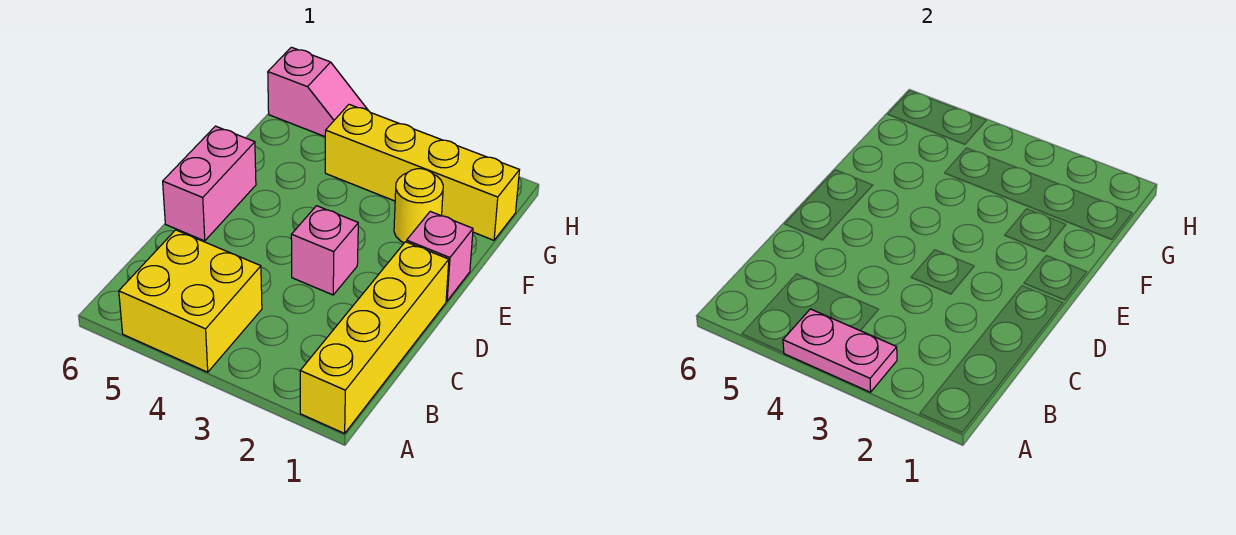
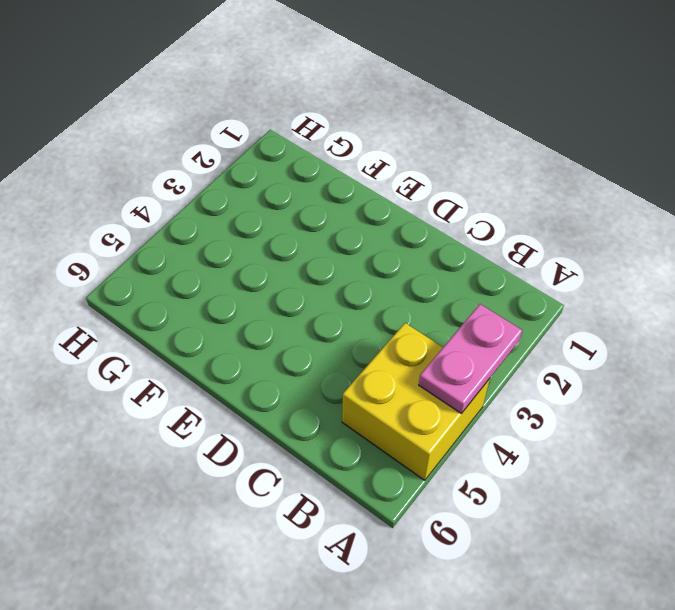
none -> yellow 1x4 brick [300,242,449,433]
none -> pink 1x1 brick [291,206,358,295]

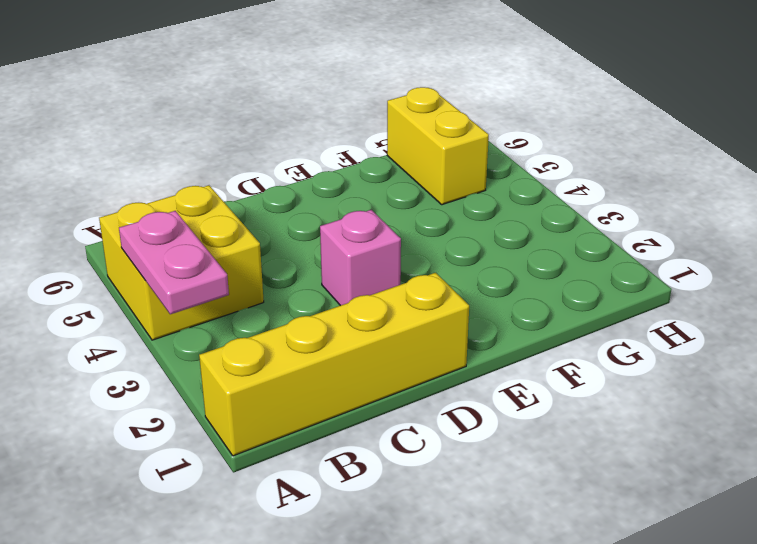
yellow 1x2 brick [387,87,489,205] -> none
none -> pink 1x2 brick [163,126,256,241]
none -> pink 1x1 brick [407,211,473,301]

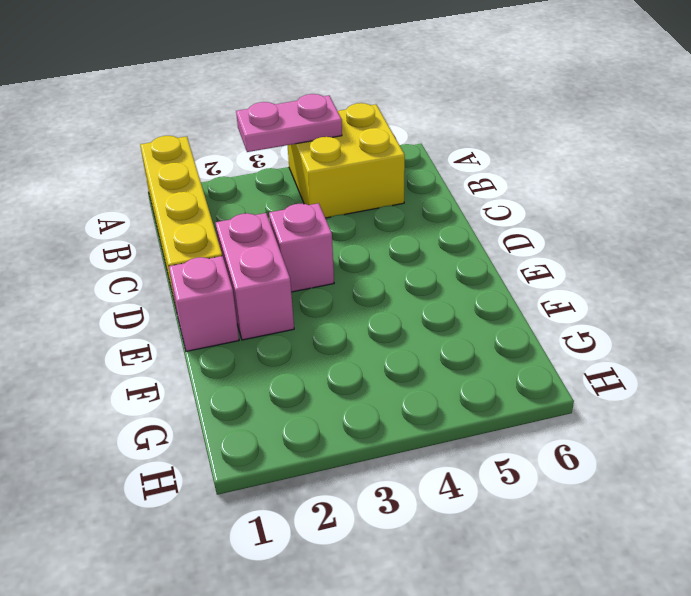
pink 1x2 brick [216,213,294,340] -> pink 1x2 brick moved to [163,126,256,241]
none -> yellow 1x1 round brick [394,169,443,243]
none -> yellow 1x4 brick [325,104,519,240]

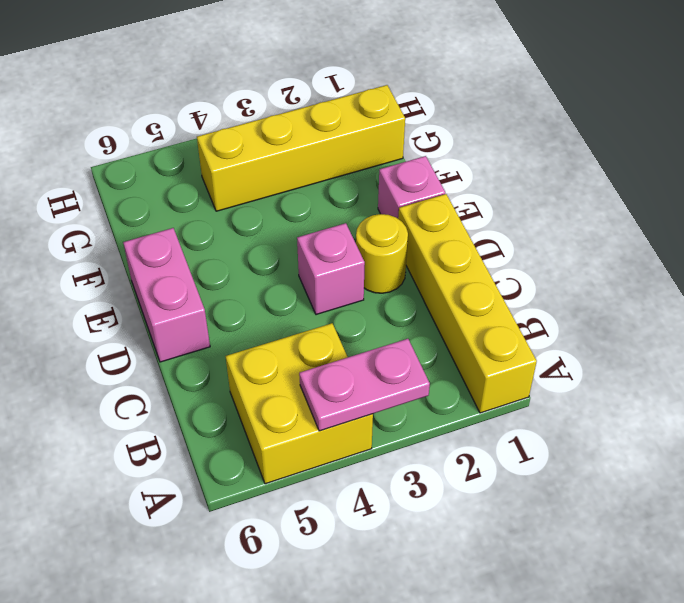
yellow 1x1 round brick [356,214,408,293] -> yellow 1x1 round brick moved to [394,169,443,243]
none -> pink 1x2 slope [268,47,368,137]

